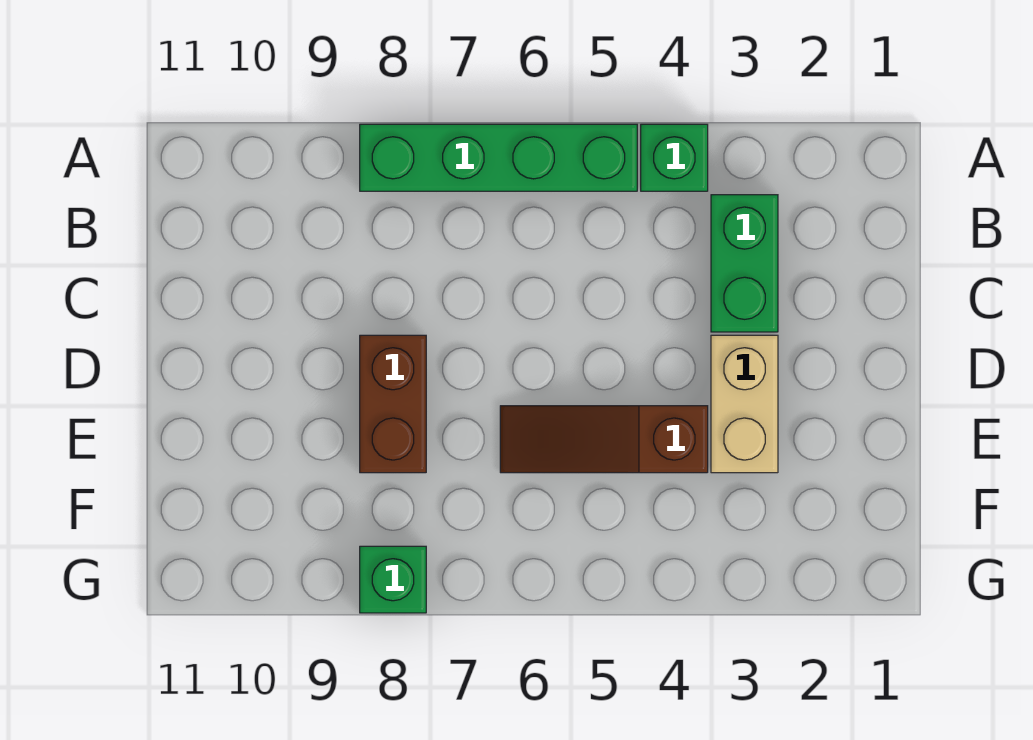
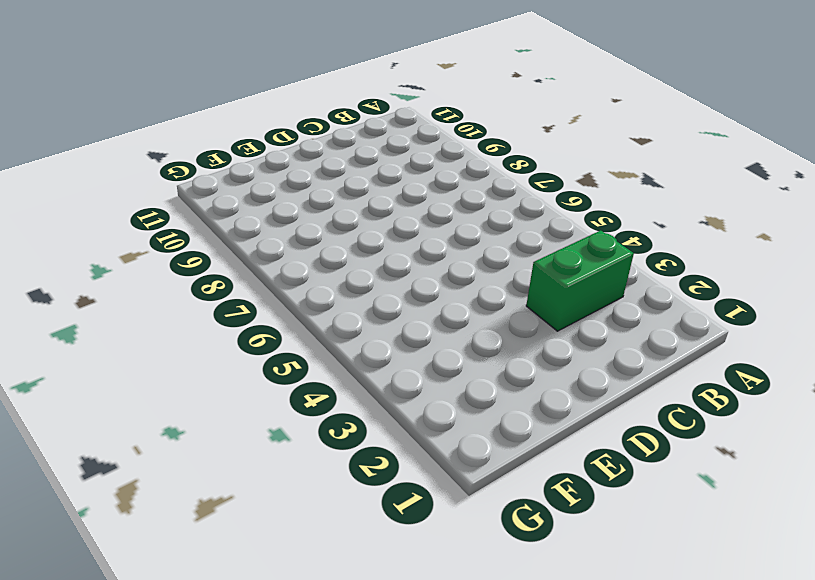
none -> green 1x1 brick [641,124,708,191]
none -> green 1x4 brick [360,124,637,191]

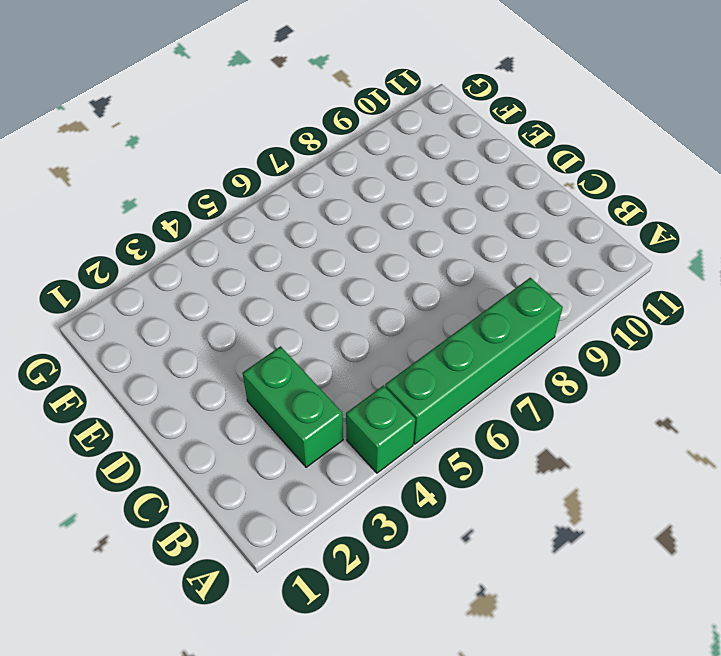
none -> tan 1x2 brick [711,335,778,473]
none -> brown 1x2 brick [360,335,426,473]

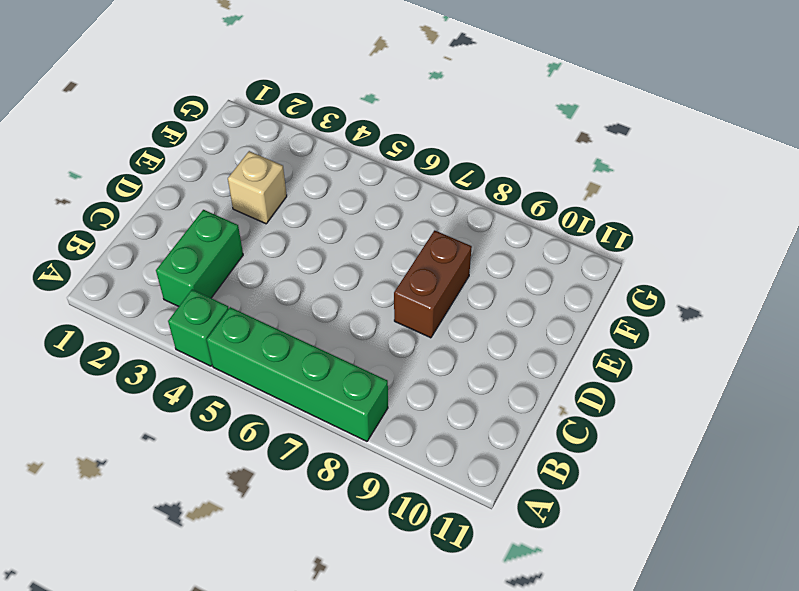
tan 1x1 brick [228,151,287,224] -> tan 1x2 brick [711,335,778,473]
none -> brown 1x3 slope [500,406,708,473]
none -> green 1x1 brick [360,546,426,613]

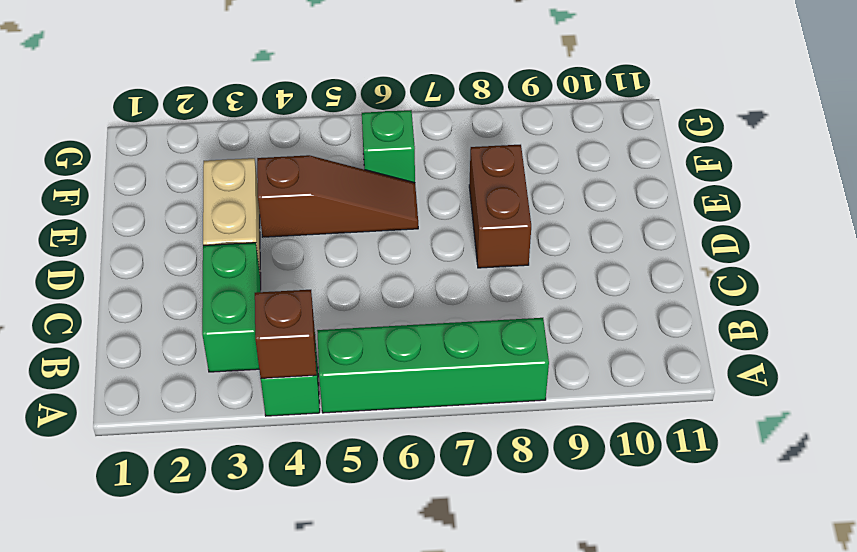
brown 1x1 brick [255,290,316,378] -> none
green 1x1 brick [362,110,415,183] -> green 1x1 brick moved to [360,546,426,613]

